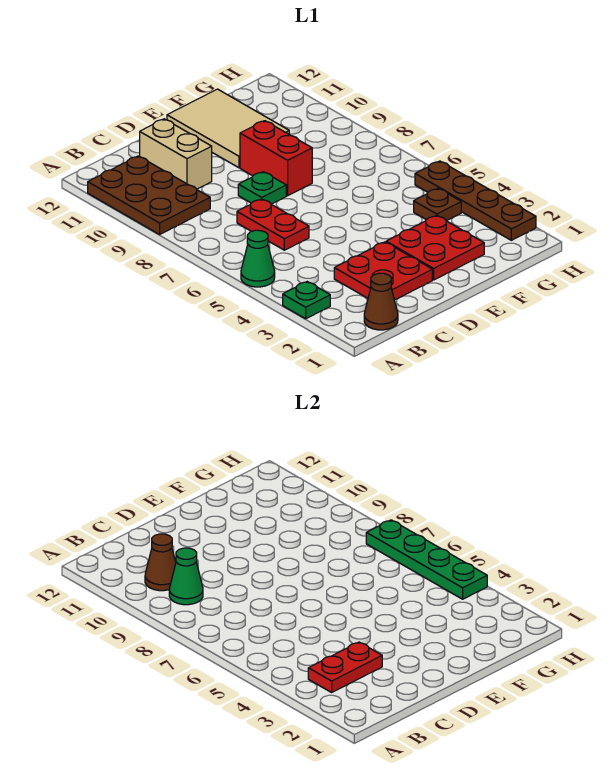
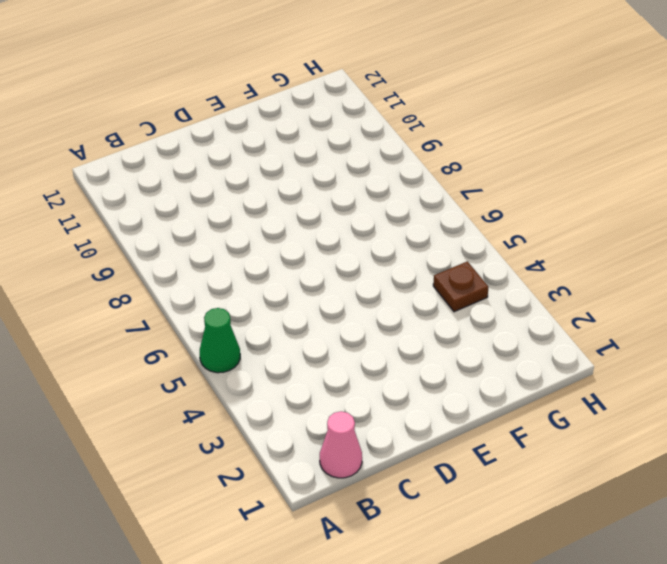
pink 1x1 cone [320,411,362,478] -> brown 1x1 cone [364,273,398,330]
none -> green 1x1 plate [283,282,330,319]
none -> brown 2x3 plate [88,156,210,234]
none -> red 2x2 plate [334,242,432,300]

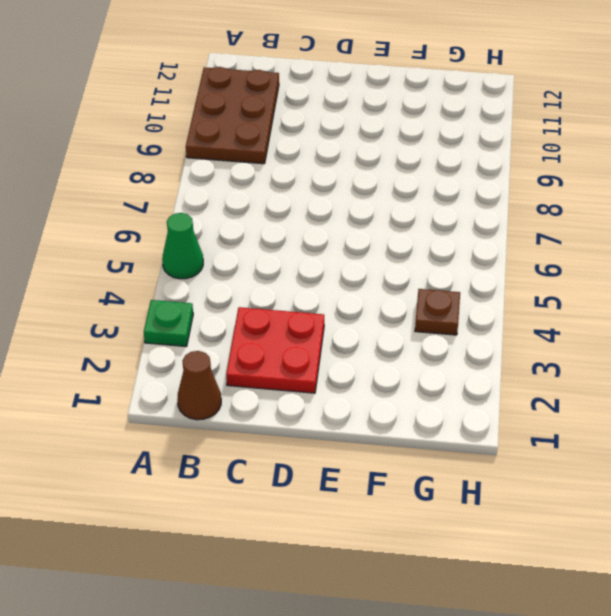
none -> red 1x2 plate [237,199,309,250]
none -> tan 1x2 brick [140,119,212,189]
none -> green 1x1 plate [238,172,286,204]

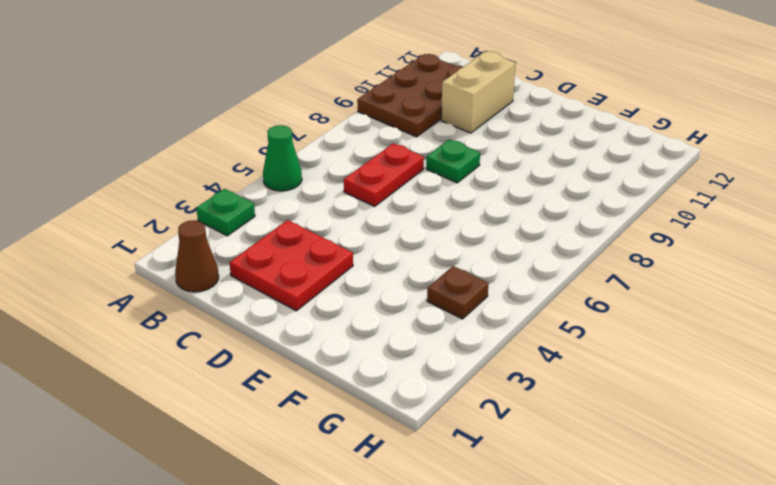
none -> red 2x2 plate [386,216,484,280]
none -> red 1x2 brick [240,121,312,196]
none -> tan 2x3 tile [167,89,289,168]

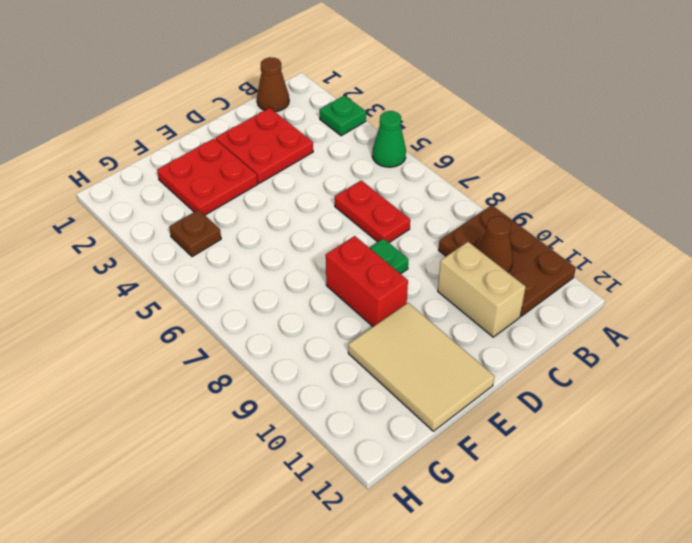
none -> brown 1x4 plate [415,161,536,240]
none -> red 1x2 plate [308,642,382,692]
none -> green 1x1 cone [169,548,203,605]

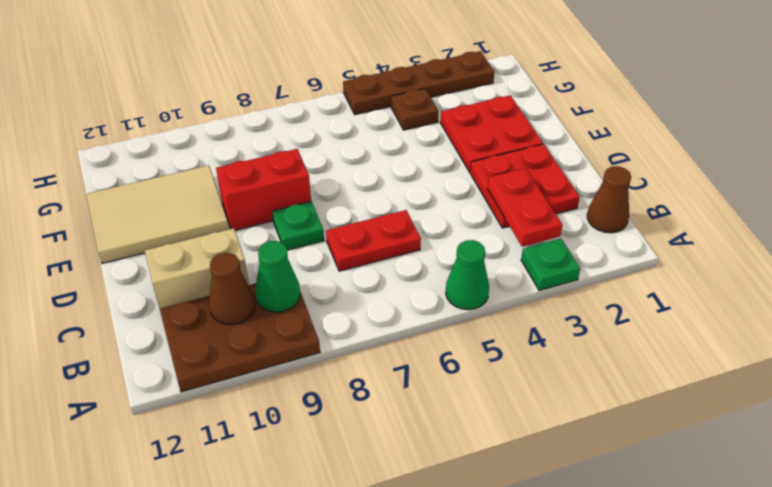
none -> green 1x4 plate [366,520,487,599]

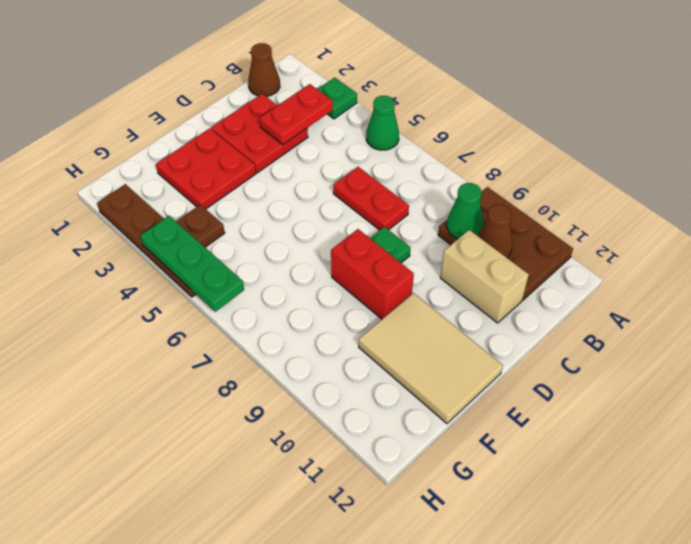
green 1x3 plate [140,216,244,312] -> green 1x4 plate [366,520,487,599]

